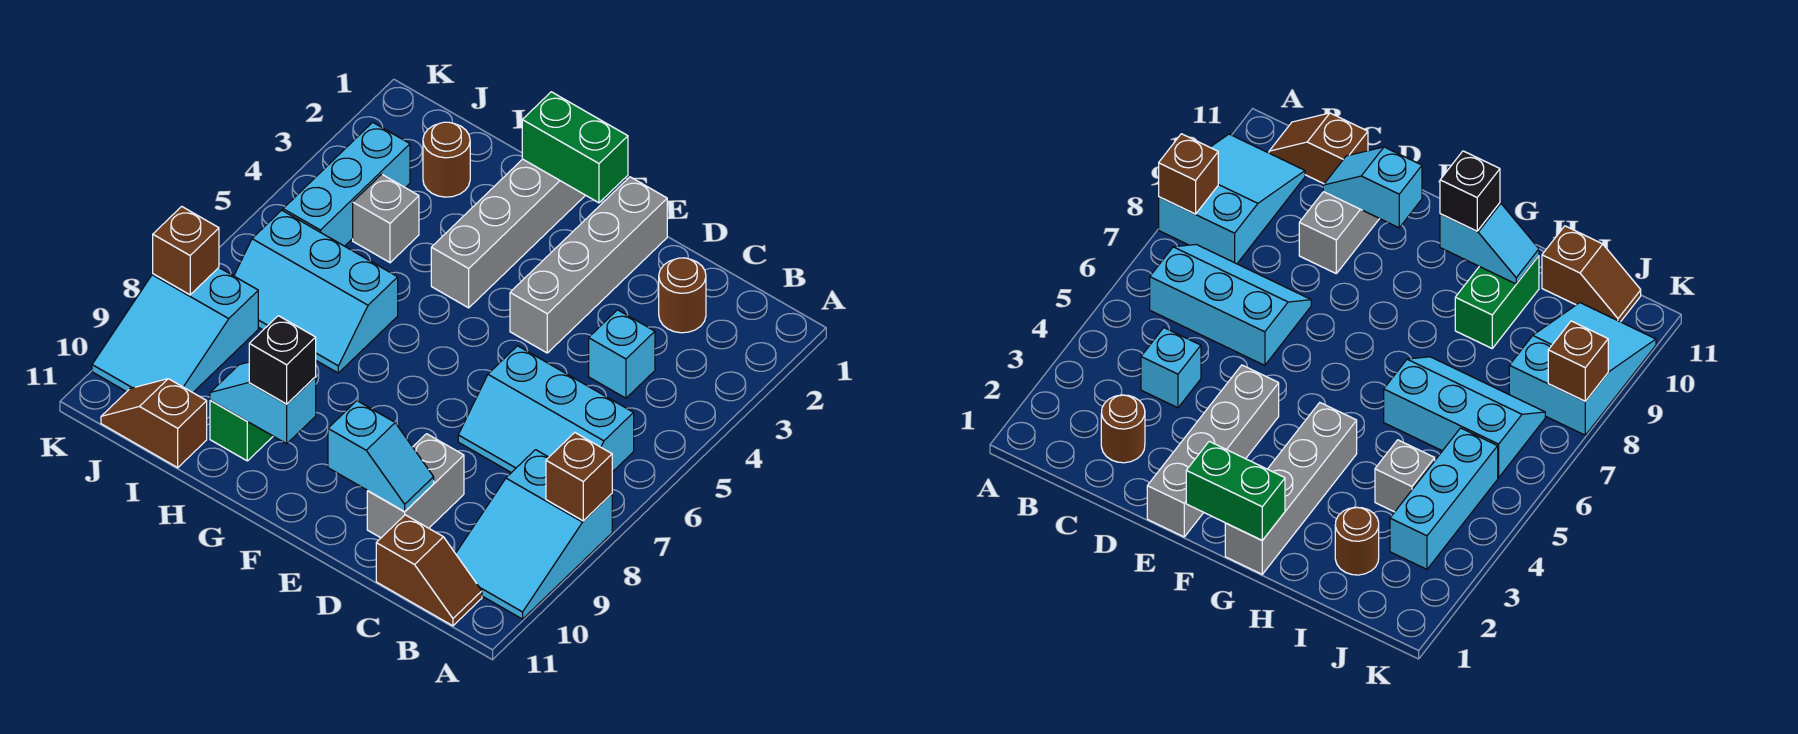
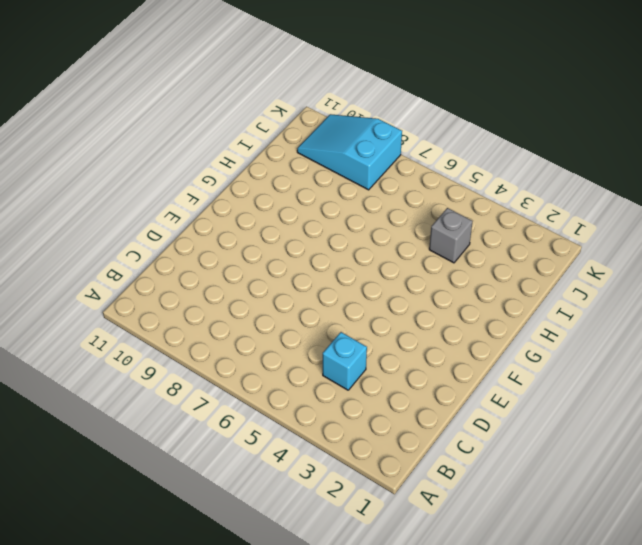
none -> cyan 2x3 slope [456,450,612,619]
none -> cyan 2x3 slope [458,346,634,473]
none -> brown 1x2 slope [376,515,482,626]

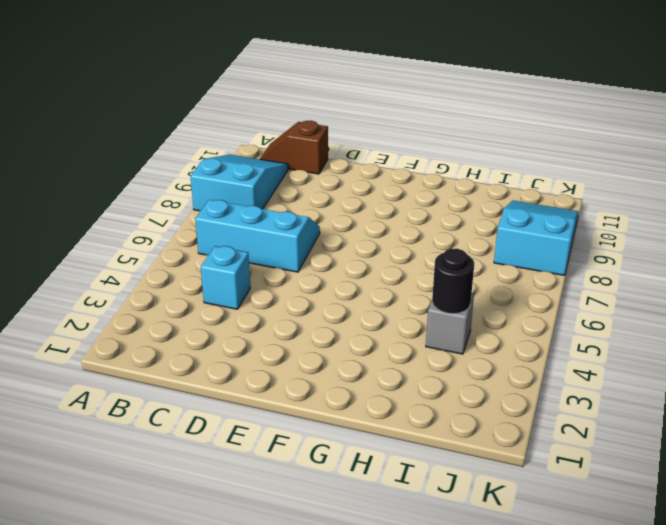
black 1x1 round brick [432,249,474,314] -> none
none -> brown 1x1 round brick [659,258,706,333]
none -> grey 1x2 brick [367,434,464,538]
none -> grey 1x4 brick [510,177,667,353]

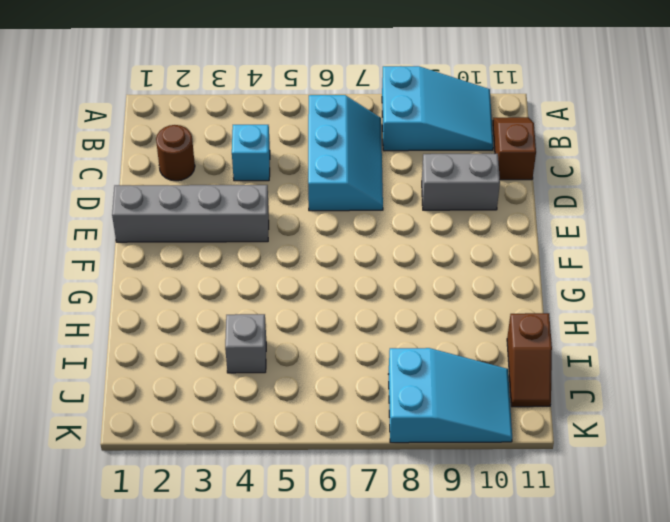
none -> grey 1x4 brick [431,159,585,308]
none -> cyan 2x3 slope [234,210,398,373]
none -> green 1x2 brick [210,400,273,461]

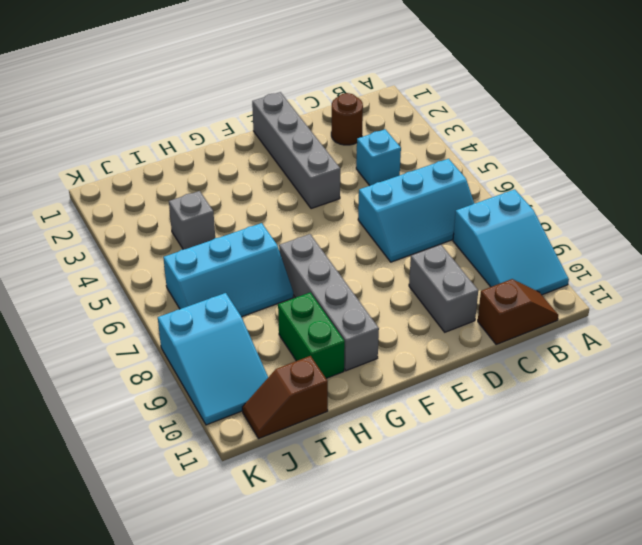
grey 1x4 brick [279,234,379,371] -> grey 1x4 brick moved to [431,159,585,308]
none -> brown 1x1 round brick [423,122,470,197]
none -> cyan 1x3 brick [283,122,410,246]
none -> brown 1x1 brick [546,433,612,521]

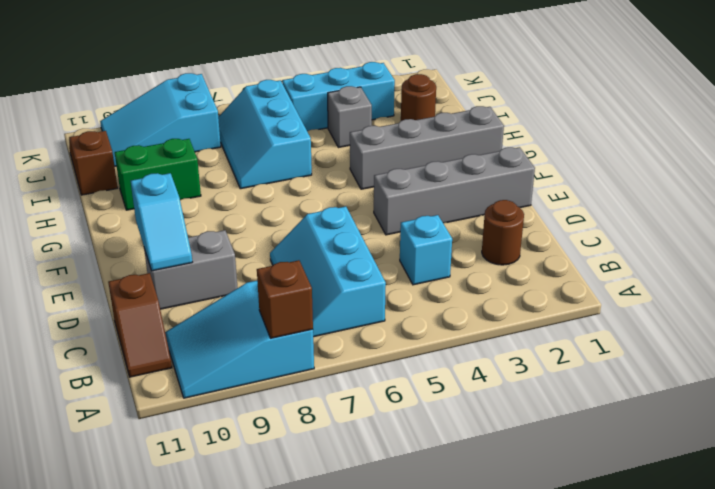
none -> green 1x2 brick [522,92,628,203]
none -> cyan 1x2 slope [210,362,316,444]
none -> brown 1x1 brick [153,206,219,295]

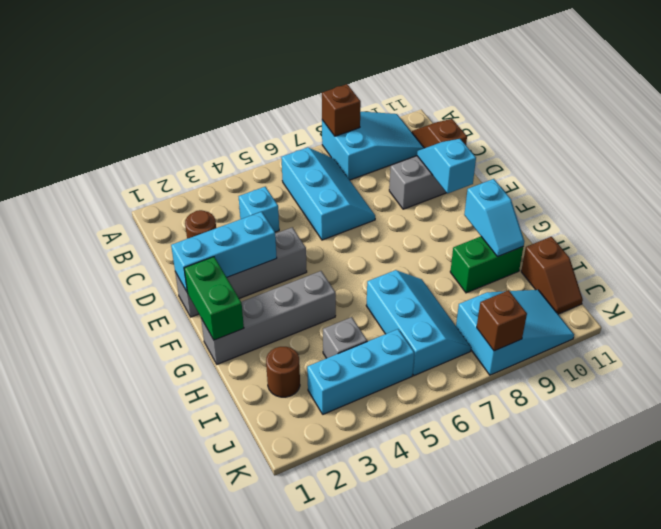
cyan 1x3 brick [171,212,277,292] -> none
none -> black 1x1 brick [249,316,316,404]

